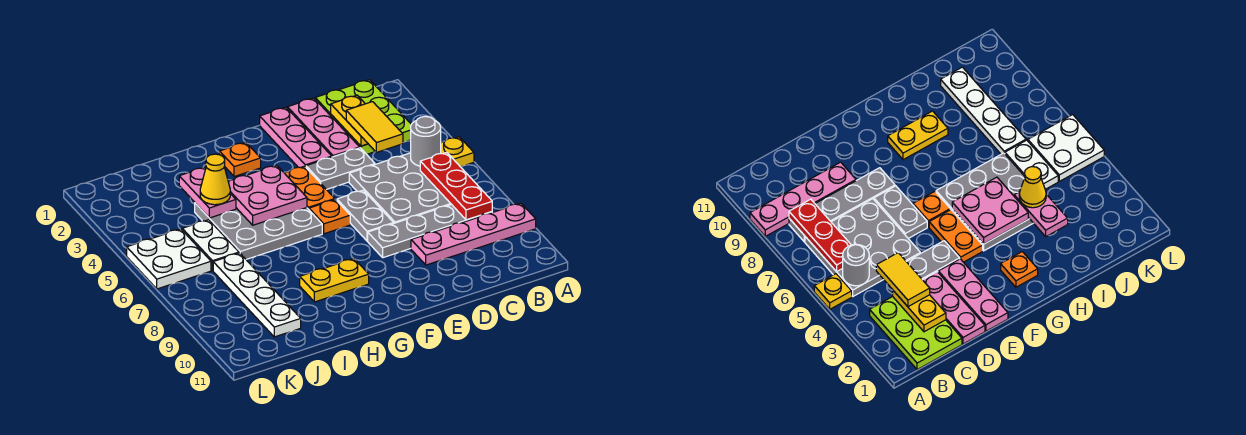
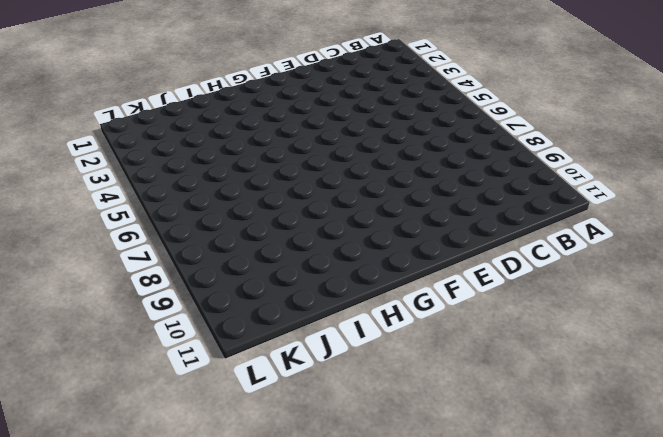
none -> yellow 1x1 plate [441,137,474,167]
none -> pink 1x4 plate [411,203,536,265]
none -> lime 2x3 plate [315,80,411,154]

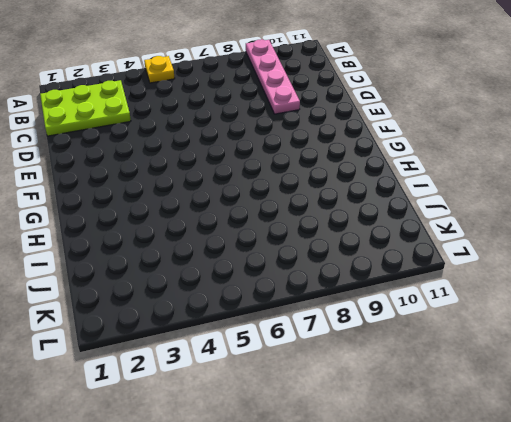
none -> grey 3x3 plate [349,153,451,223]
none -> grey 1x4 plate [368,204,492,258]
none -> pink 1x3 plate [287,98,360,157]

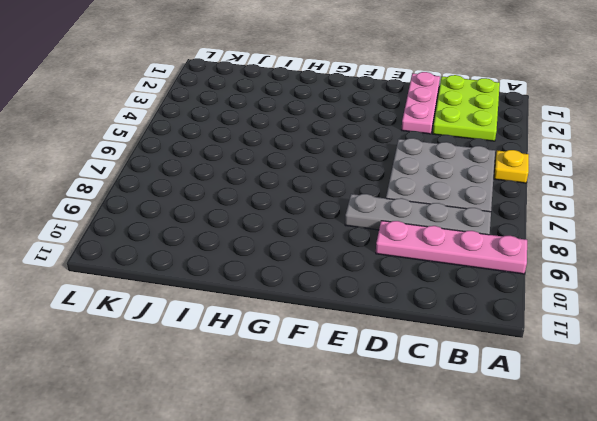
none -> grey 1x2 plate [306,148,375,190]
none -> pink 1x3 plate [260,107,332,168]
none -> grey 1x2 plate [337,190,394,241]

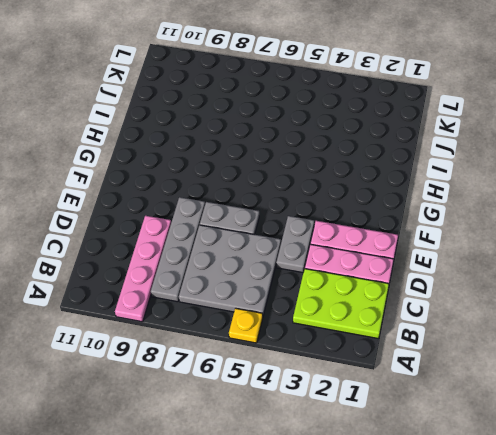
none -> orange 1x2 plate [285,166,335,209]
none -> orange 1x1 plate [309,199,350,234]
none -> orange 1x1 plate [219,142,261,177]

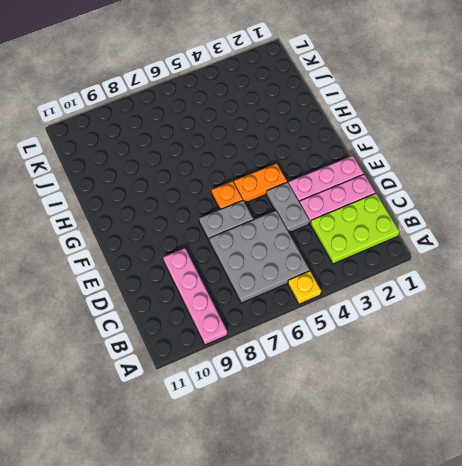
none -> grey 1x4 plate [368,204,492,258]
none -> orange 1x1 plate [219,142,261,177]
none -> grey 3x3 plate [195,203,322,259]

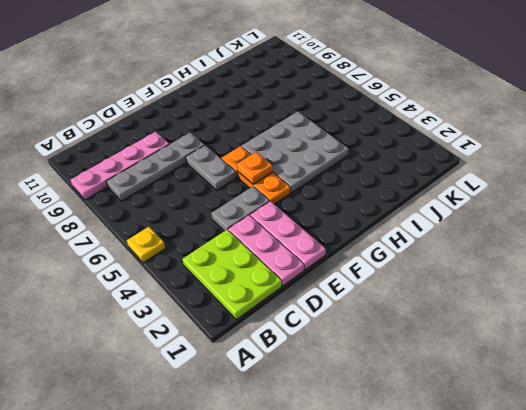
orange 1x1 plate [237,152,273,184] -> orange 1x1 plate moved to [219,142,261,177]
none -> grey 3x3 plate [349,153,451,223]
none -> yellow 1x2 plate [300,258,369,302]
none -> white 1x2 plate [182,220,239,271]

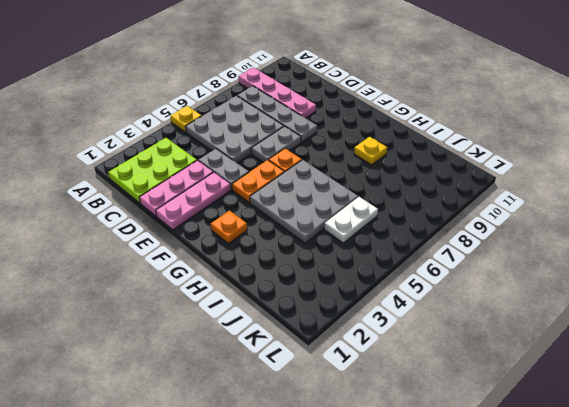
yellow 1x1 plate [354,137,387,165] -> yellow 1x2 plate [300,258,369,302]
none -> white 1x4 plate [213,253,301,337]
none -> white 2x2 plate [127,229,211,289]
none -> grey 1x1 round brick [411,116,441,166]

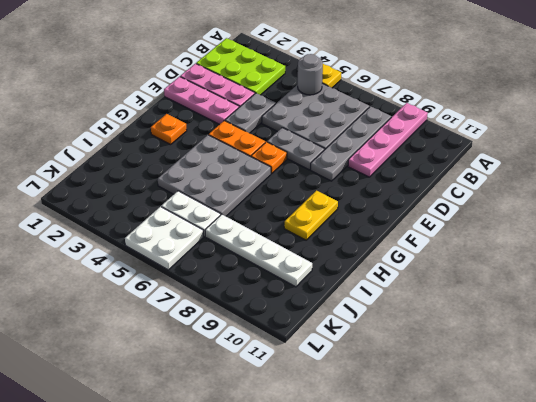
none -> red 1x3 plate [420,152,492,220]
none -> yellow 1x2 plate [331,95,368,146]
none -> pink 2x2 plate [228,165,307,225]

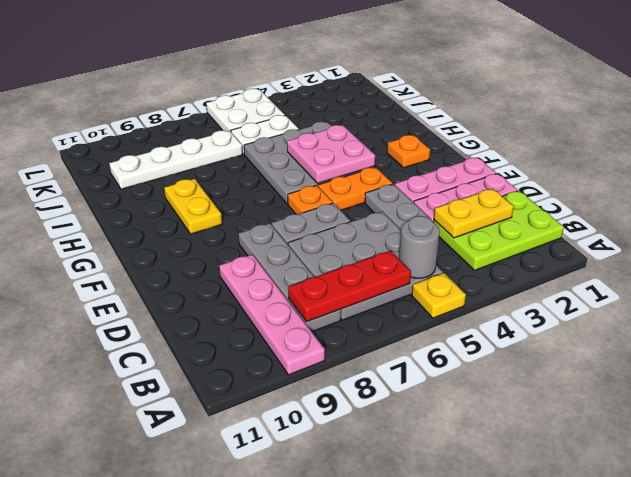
none -> pink 1x2 plate [179,167,236,218]
none -> yellow 1x2 tile [346,102,403,152]
none -> yellow 1x1 cone [200,154,230,205]

